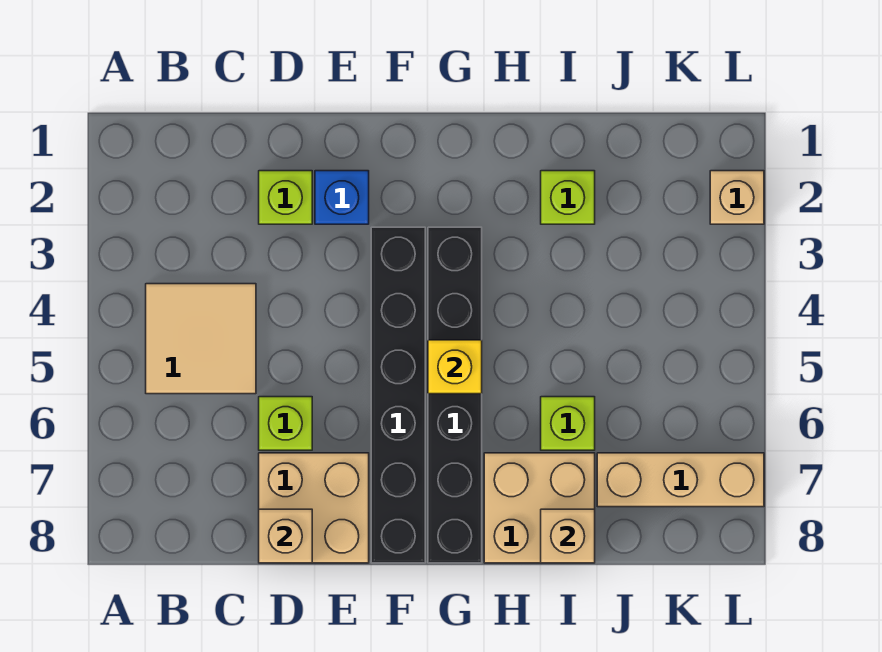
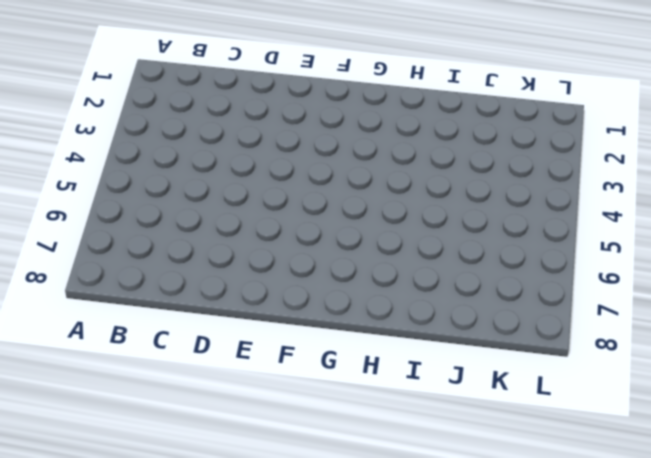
none -> tan 2x2 tile [146,284,256,394]
none -> lime 1x1 brick [259,171,312,224]
none -> lime 1x1 brick [259,397,312,450]

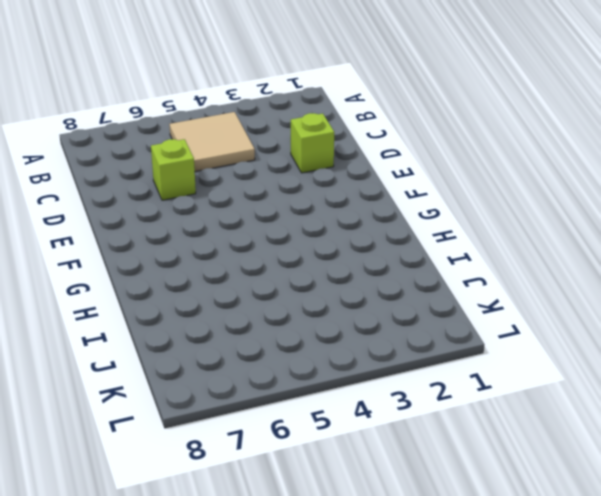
none -> tan 2x2 brick [259,453,369,563]
none -> blue 1x1 brick [315,171,369,224]
none -> black 1x6 brick [371,227,425,563]

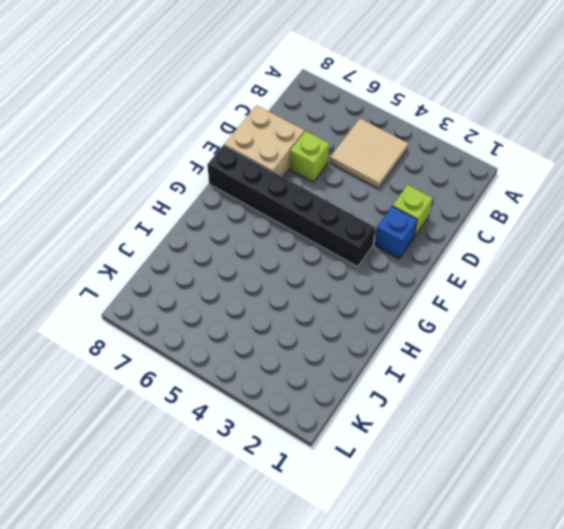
none -> black 1x6 brick [428,227,482,563]
none -> tan 2x2 brick [484,453,595,563]
none -> lime 1x1 brick [541,171,595,224]

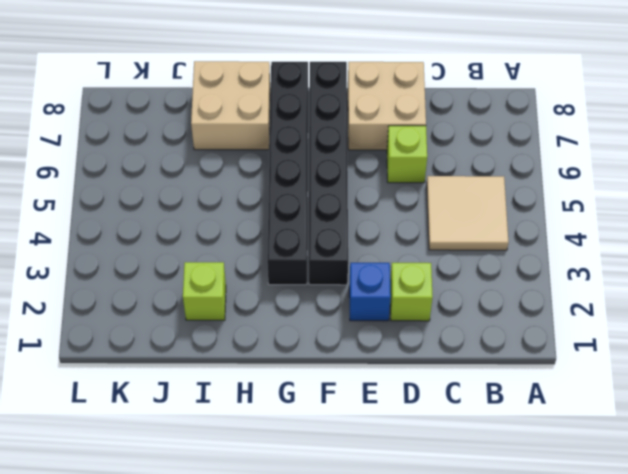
none -> lime 1x1 brick [541,397,595,450]
none -> tan 1x3 brick [597,453,764,507]
none -> tan 1x1 brick [710,171,764,224]

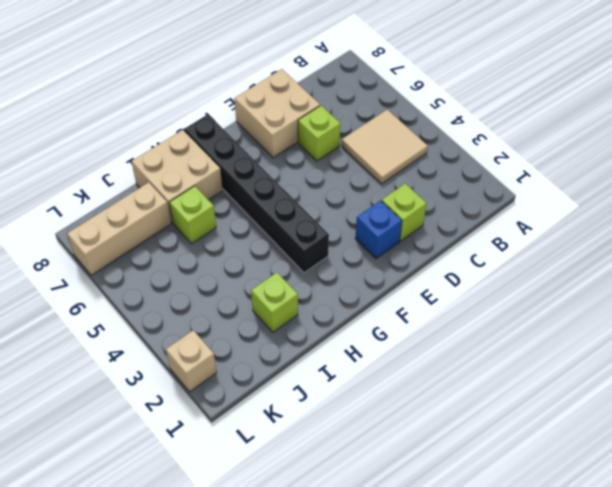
none -> black 1x6 brick [371,227,425,563]
none -> tan 1x1 brick [259,509,312,563]
none -> yellow 1x1 brick [428,340,482,394]

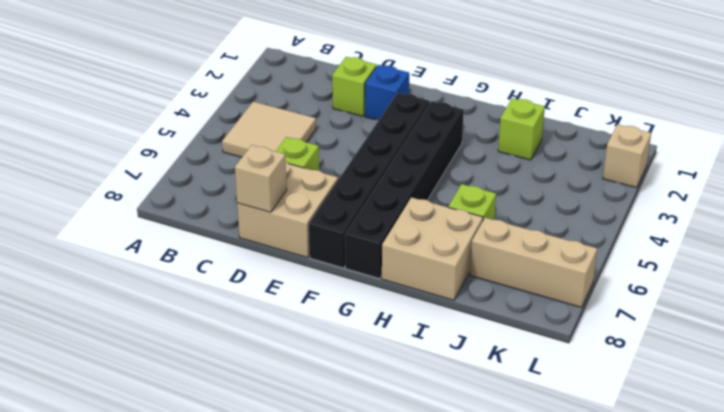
none -> yellow 1x1 brick [428,340,482,394]
none -> tan 1x1 brick [541,509,595,563]

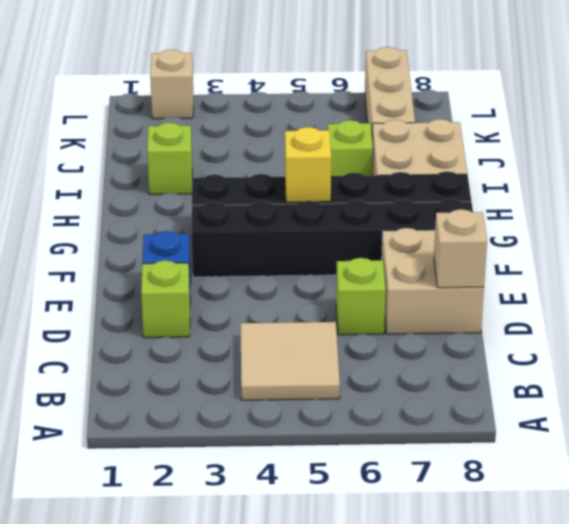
none -> tan 1x1 brick [541,509,595,563]

